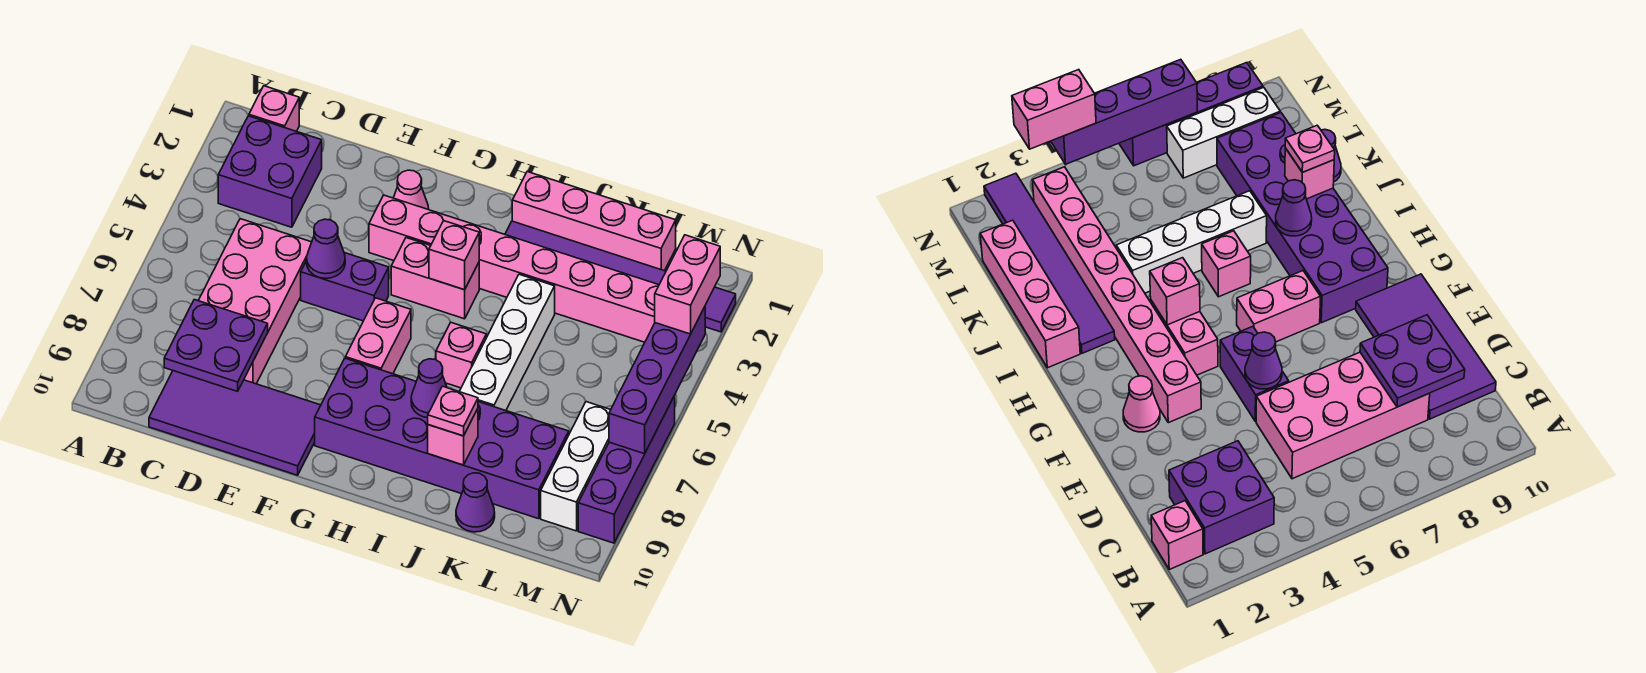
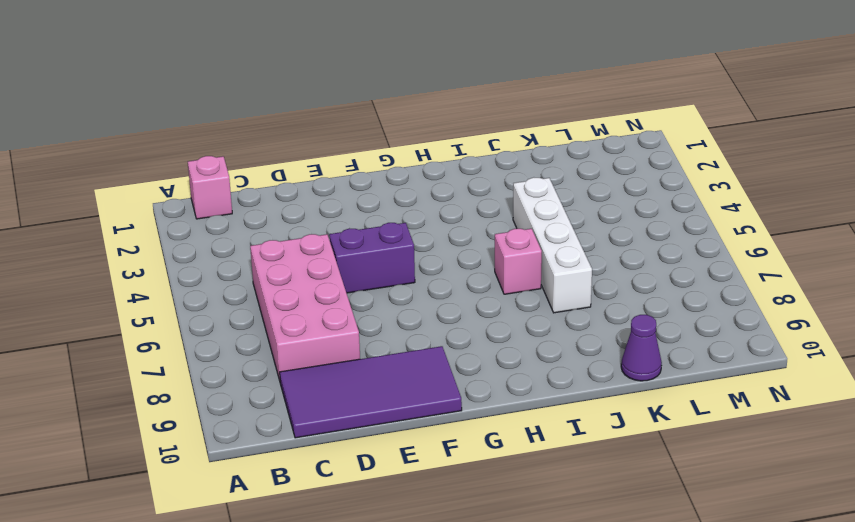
none -> purple 2x2 brick [218,116,322,227]
none -> pink 1x1 cone [394,170,429,210]
none -> pink 1x8 brick [369,195,659,342]

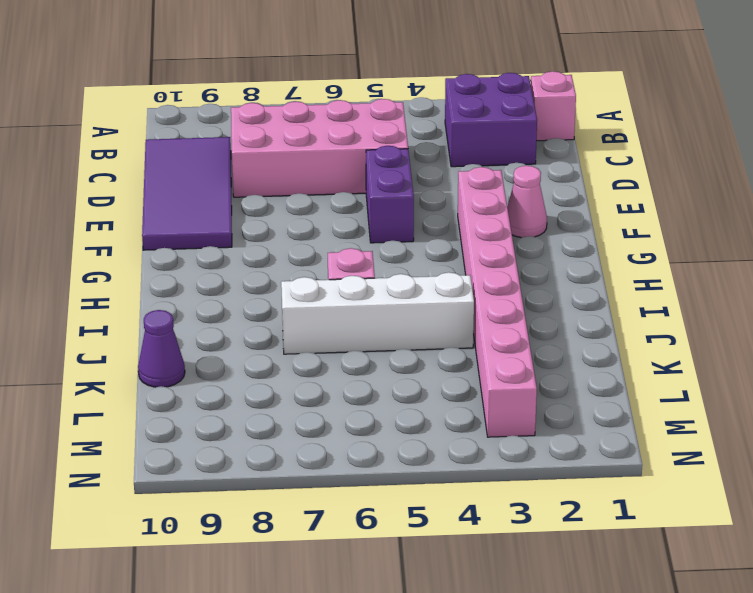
none -> pink 1x2 brick [391,238,479,319]
none -> pink 1x2 brick [345,298,411,374]
none -> purple 2x6 brick [315,358,569,519]

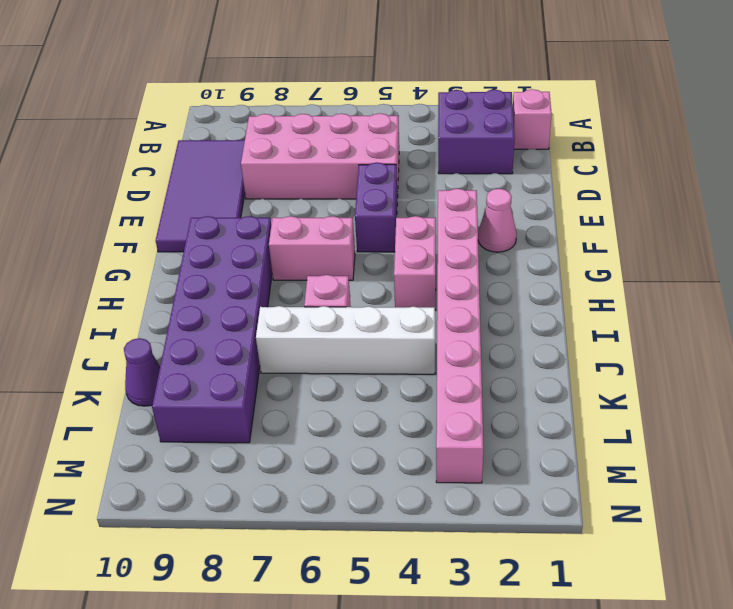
none -> pink 1x4 brick [512,172,676,271]
none -> purple 1x6 tile [505,221,736,332]
none -> white 1x3 brick [541,402,610,531]

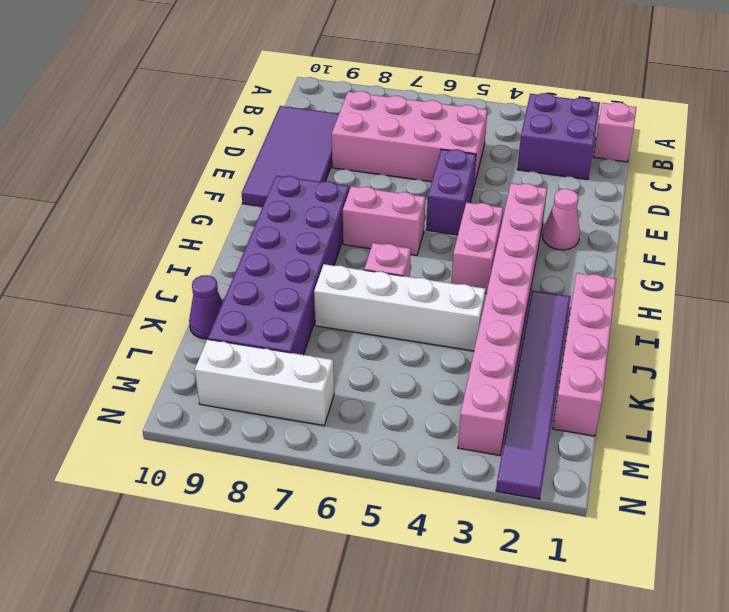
none -> purple 1x4 brick [578,396,675,543]
none -> purple 2x2 plate [164,300,268,391]
none -> purple 1x1 cone [307,219,345,278]

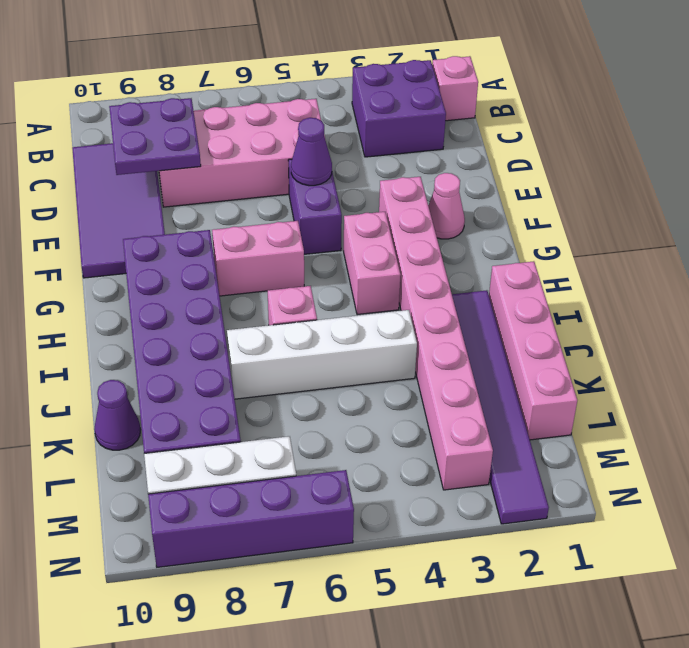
none -> pink 1x1 brick [429,221,479,290]
none -> purple 1x1 cone [411,359,447,418]
none -> pink 1x1 brick [428,409,478,465]

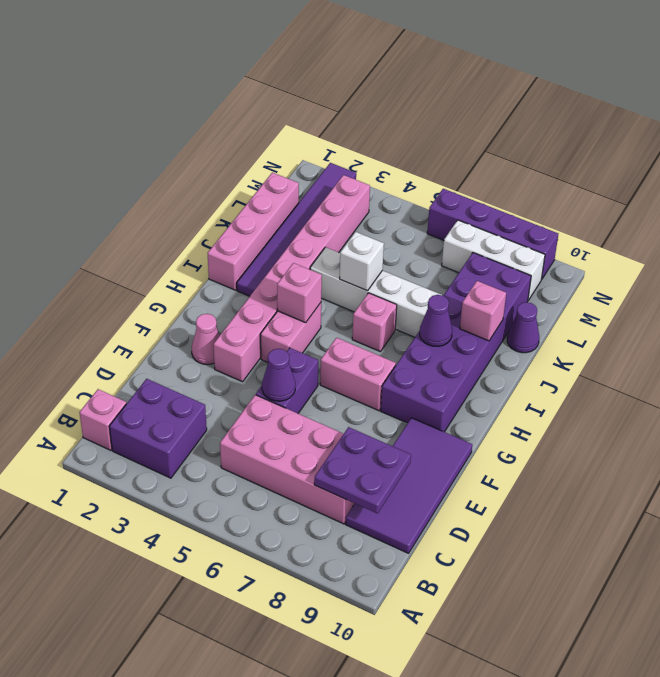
white 1x1 brick [340,232,384,291] -> none
none -> purple 1x4 brick [609,307,705,454]
none -> pink 1x1 plate [428,386,478,436]
none -> pink 1x2 brick [655,235,720,334]

